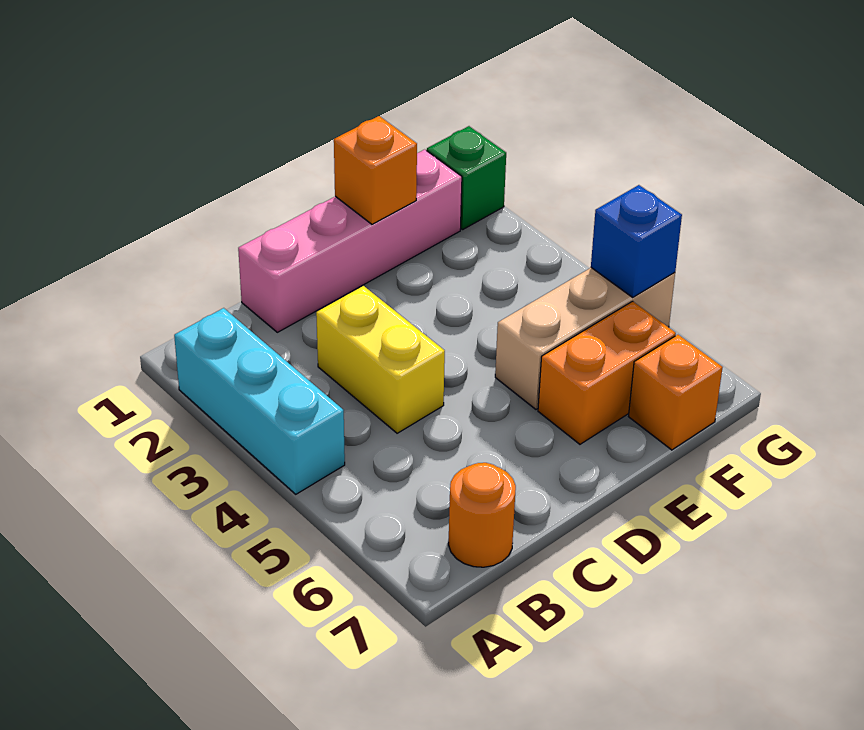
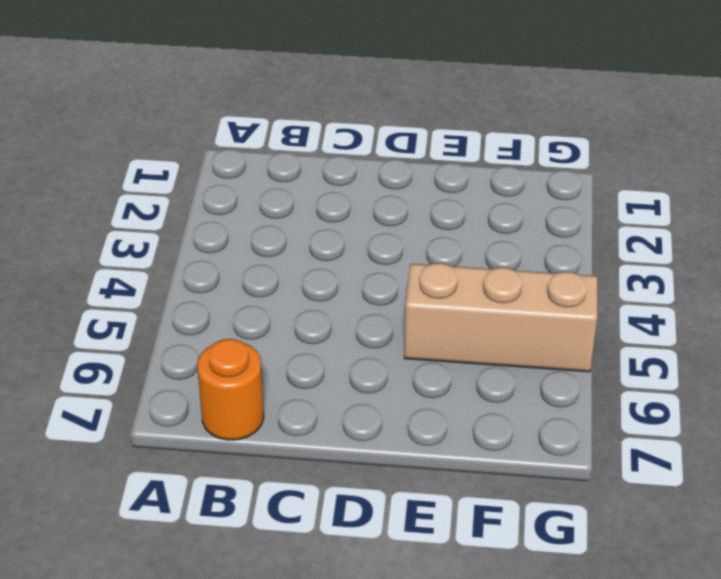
none -> cyan 1x3 brick [174,308,345,494]
none -> pink 1x4 brick [238,149,462,332]

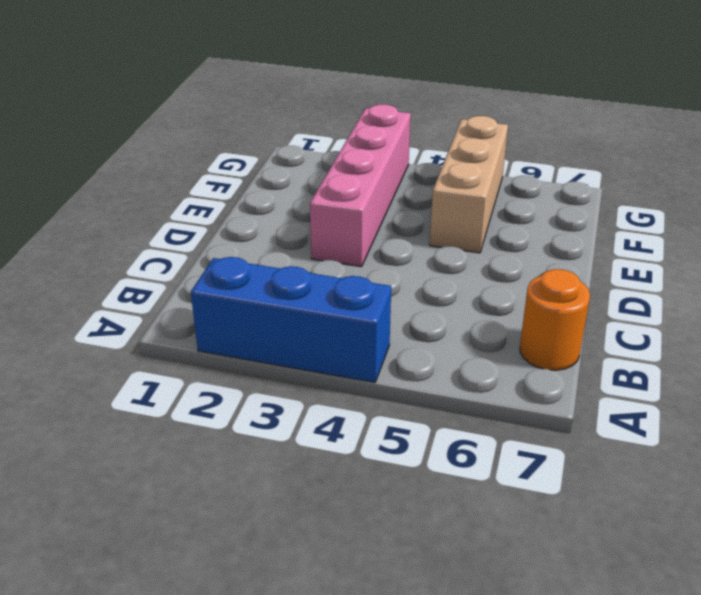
blue 1x3 brick [191,257,391,383] -> cyan 1x3 brick [174,308,345,494]
pink 1x4 brick [310,104,411,267] -> pink 1x4 brick moved to [238,149,462,332]
none -> yellow 1x2 brick [316,286,445,433]
none -> orange 1x2 brick [538,301,676,444]

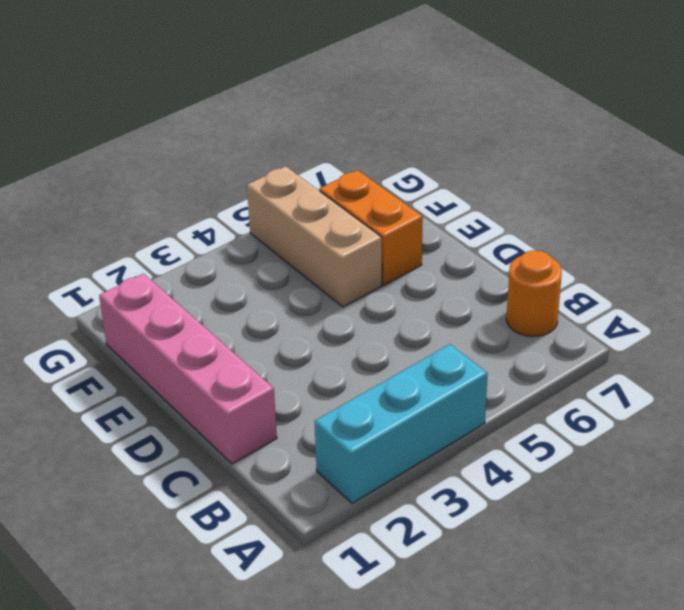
none -> yellow 1x2 brick [316,286,445,433]
none -> orange 1x1 brick [629,335,723,450]

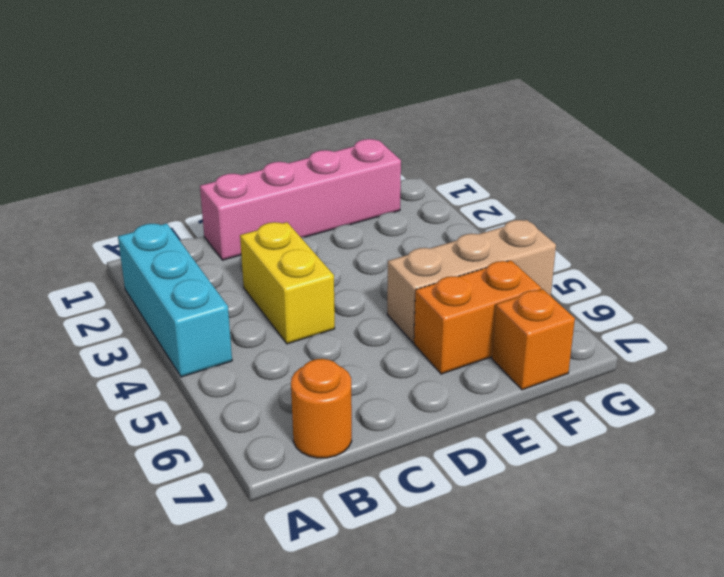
none -> green 1x1 brick [427,126,506,230]
none -> orange 1x1 brick [334,116,417,224]

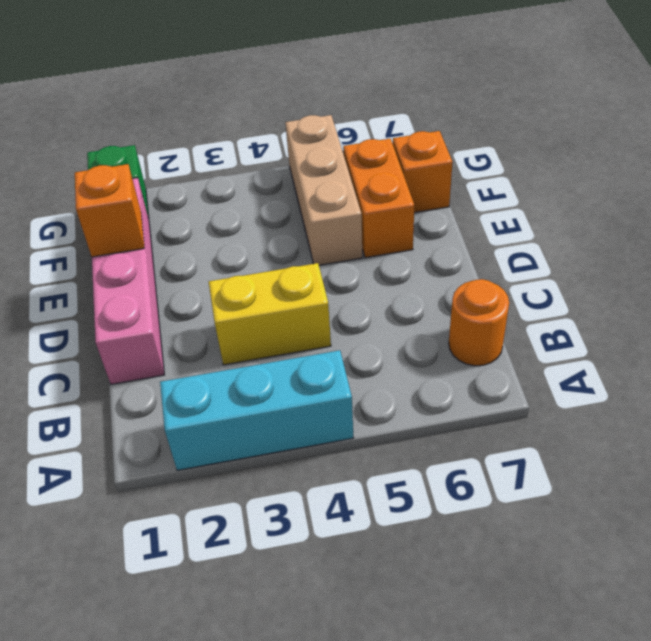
none -> blue 1x1 brick [591,185,682,297]

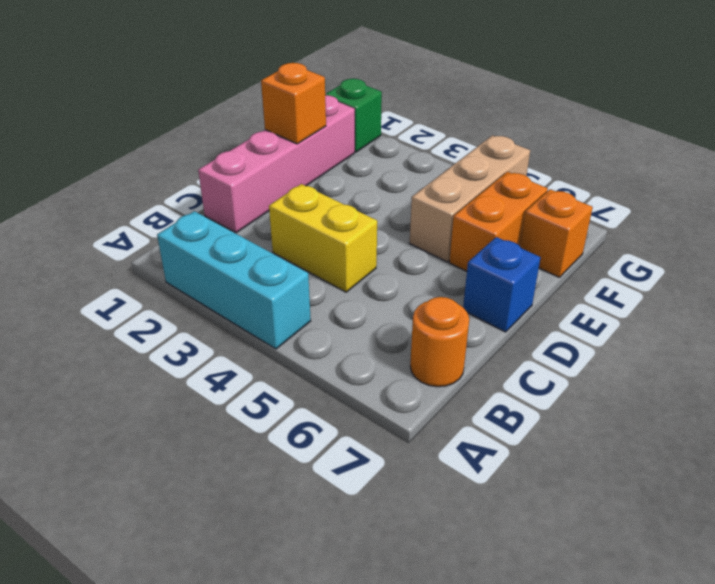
blue 1x1 brick [463,237,541,332] -> blue 1x1 brick moved to [591,185,682,297]

